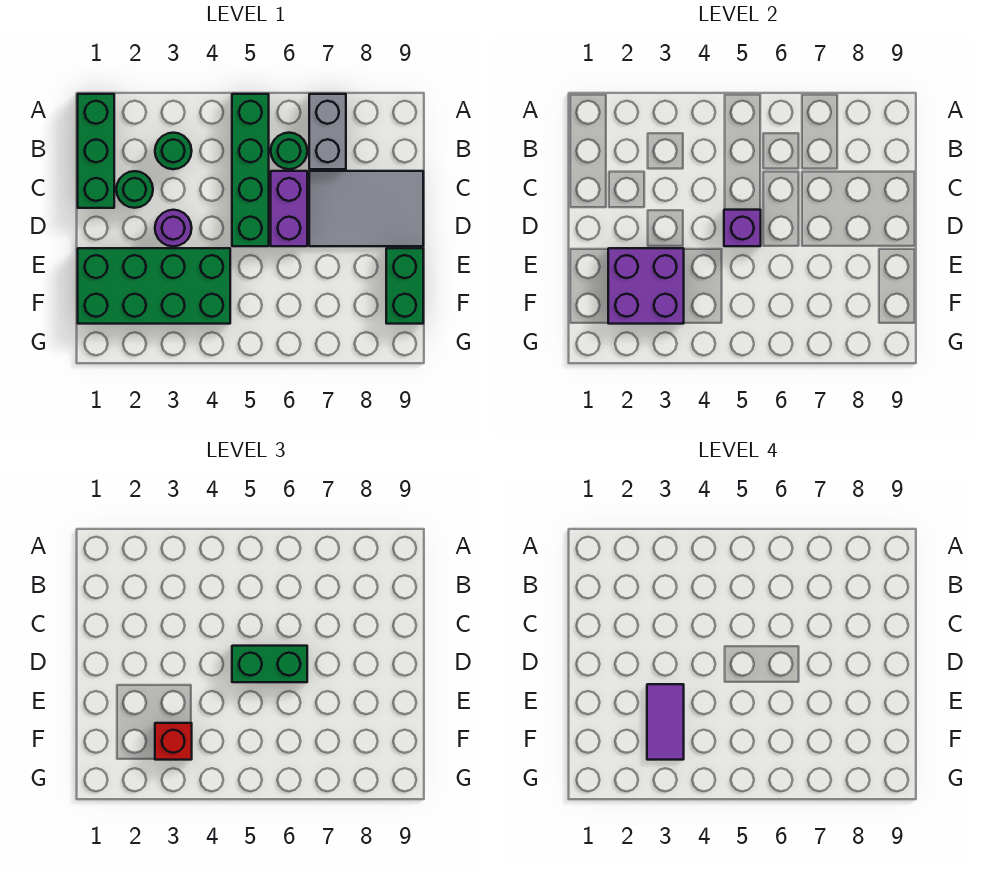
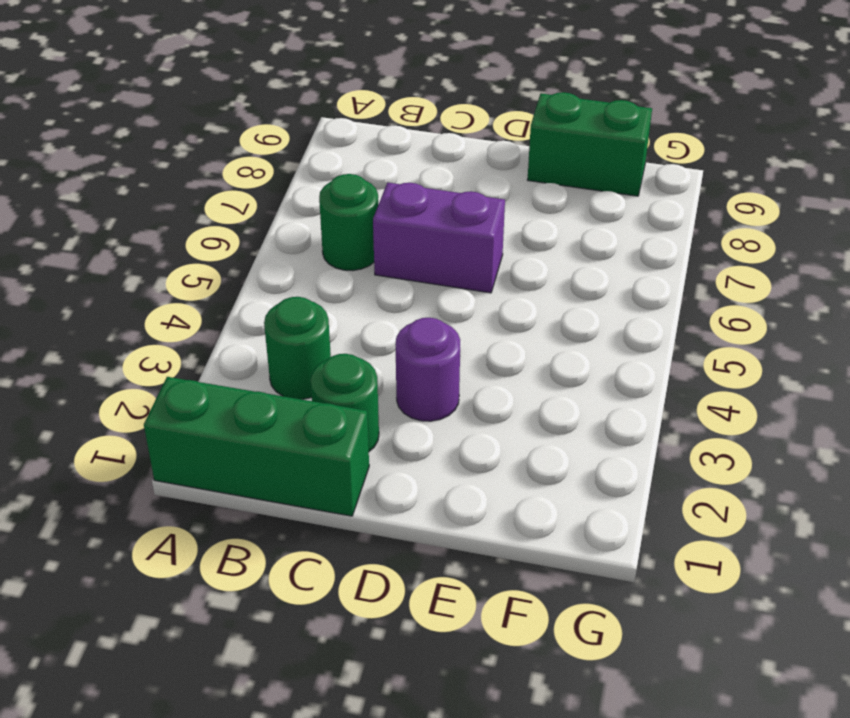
none -> green 1x4 brick [232,94,269,246]
none -> grey 1x2 brick [309,94,346,169]
none -> grey 2x3 tile [309,171,423,246]

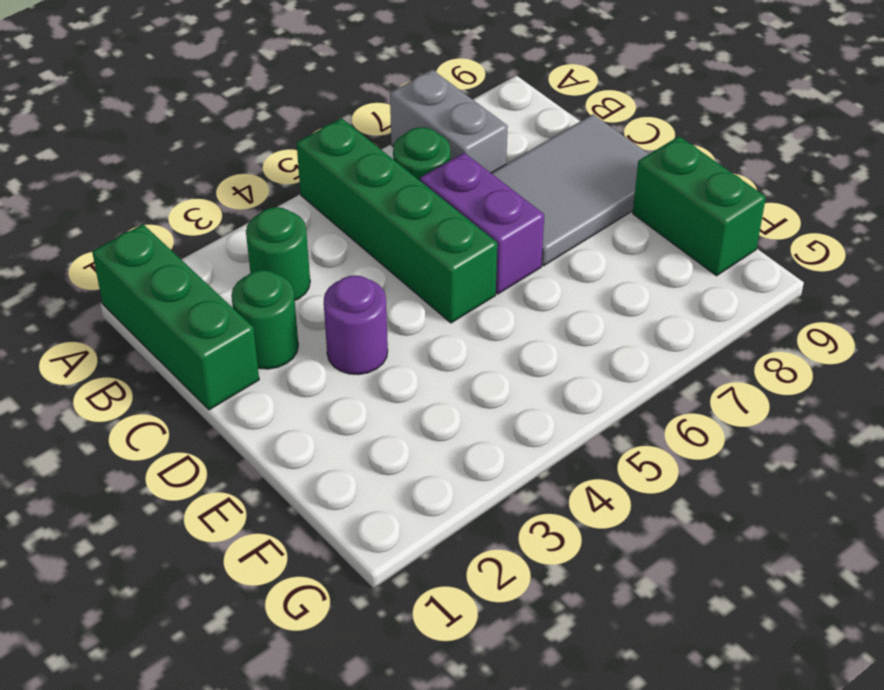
none -> green 2x4 brick [78,248,230,324]
none -> purple 1x1 brick [724,210,761,246]
none -> purple 2x2 brick [608,248,684,324]

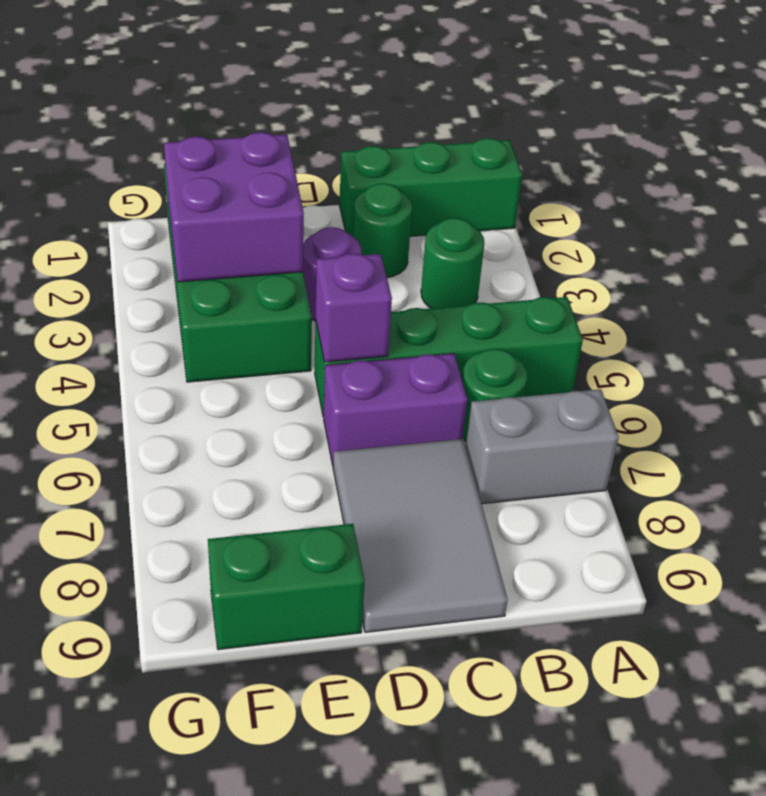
none -> green 1x2 brick [232,646,307,682]
none -> red 1x1 brick [155,723,192,760]
none -> purple 1x2 tile [647,684,684,760]

